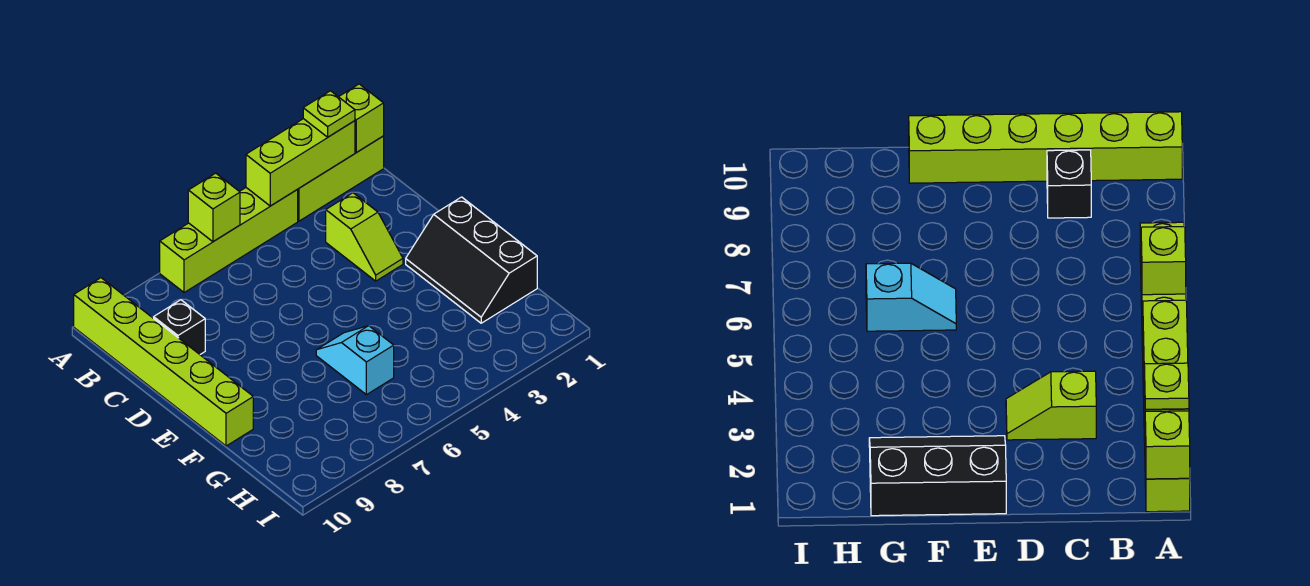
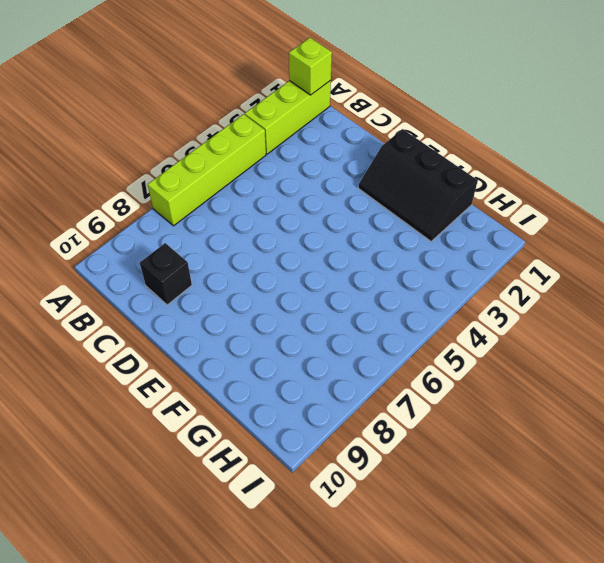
none -> lime 1x6 brick [74,278,253,446]
none -> lime 1x2 slope [326,193,403,281]

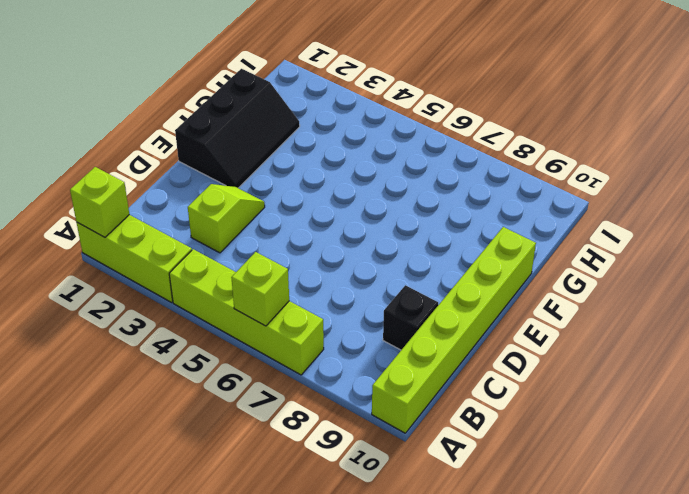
none -> cyan 1x2 slope [316,326,394,395]
none -> lime 1x3 brick [246,119,355,206]

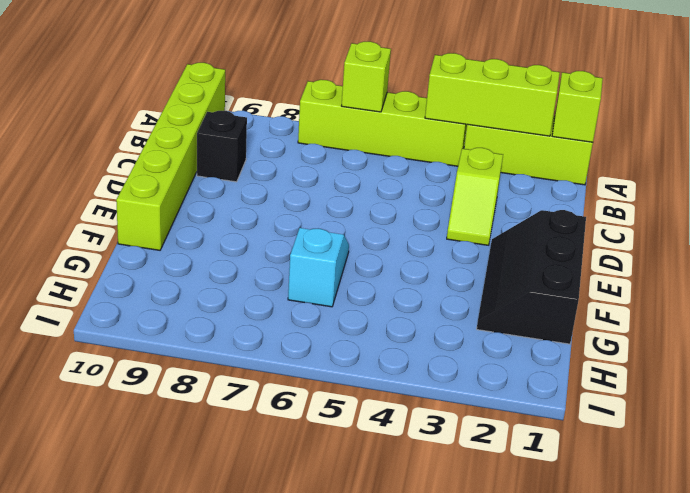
none -> lime 1x1 plate [303,91,355,137]

